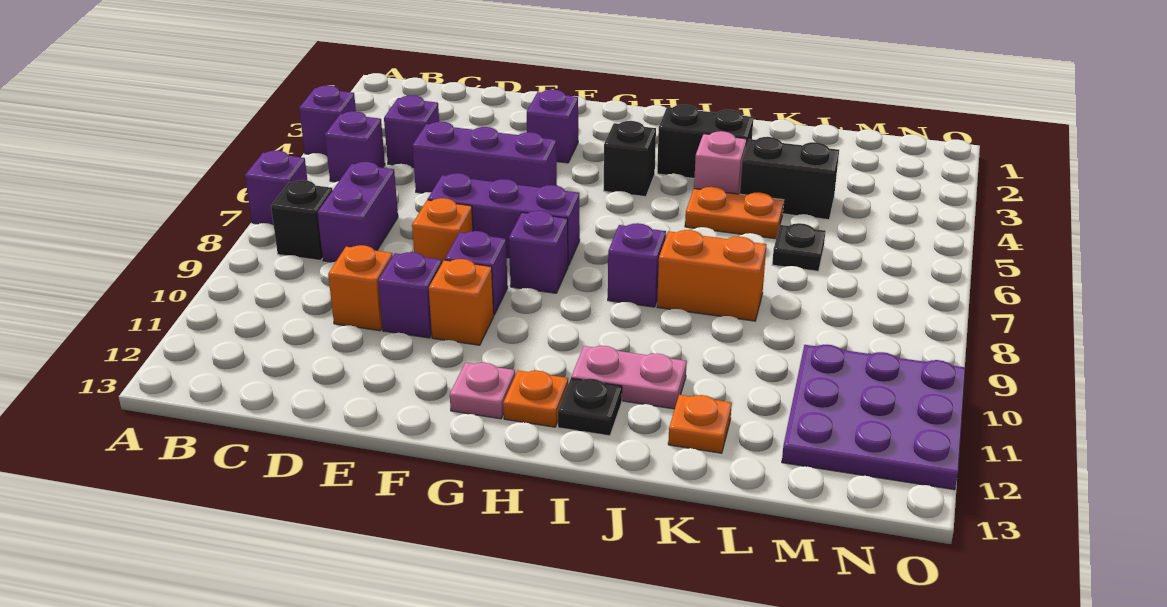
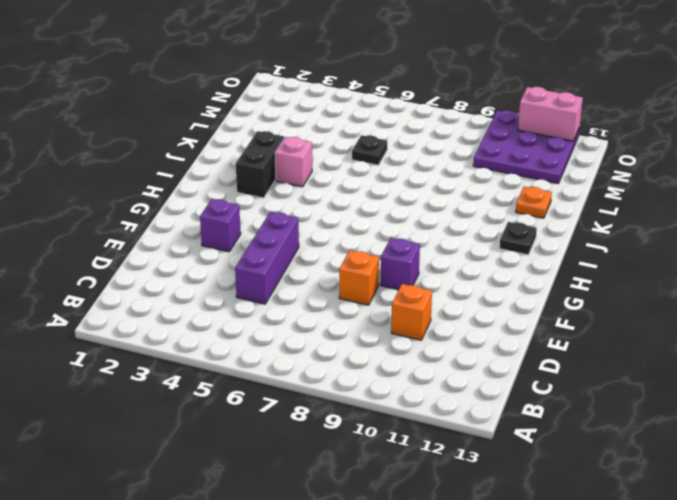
pink 1x2 brick [518,87,583,141] -> none
none -> purple 1x1 brick [299,85,356,156]
none -> purple 1x1 brick [245,151,308,225]
none -> purple 1x1 brick [325,111,385,182]

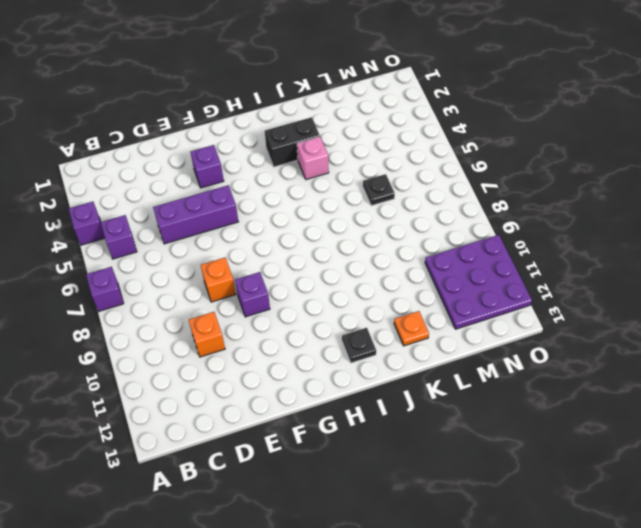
none -> black 1x1 brick [271,180,333,261]
none -> purple 1x1 brick [384,95,439,167]
none -> purple 1x2 brick [317,162,398,262]

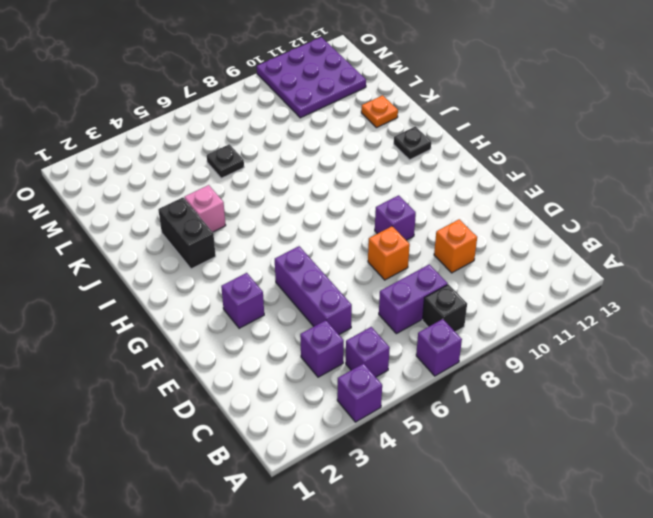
none -> purple 1x3 brick [428,173,580,266]
none -> purple 1x1 brick [378,252,442,338]
none -> orange 1x1 brick [429,259,494,345]

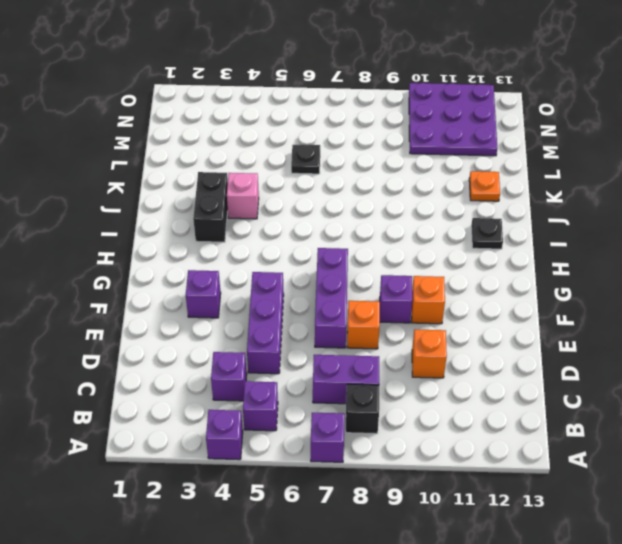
none -> purple 1x1 brick [378,252,442,338]
none -> purple 1x1 brick [509,211,568,293]
none -> pink 1x1 plate [450,363,515,419]

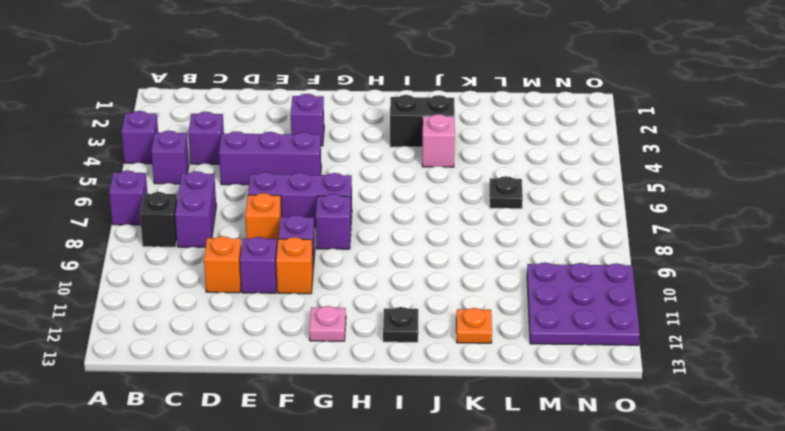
none -> black 1x1 brick [604,121,656,197]
none -> orange 1x1 plate [503,370,568,427]
none -> purple 1x1 brick [608,223,666,307]

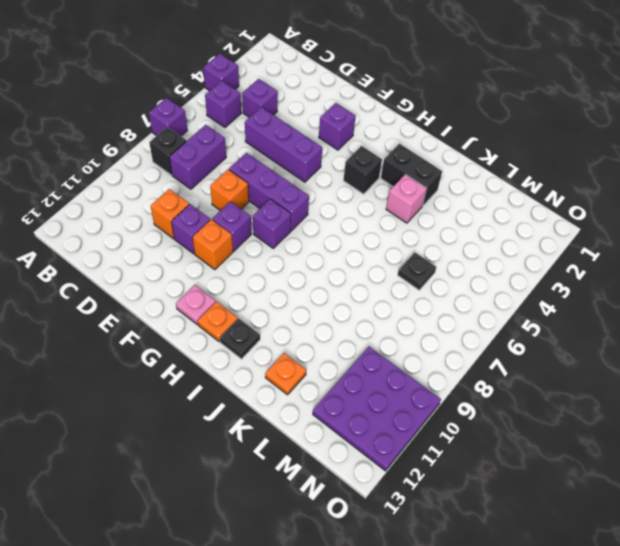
none -> purple 1x1 brick [608,223,666,307]
none -> pink 1x2 plate [571,346,687,409]
none -> orange 1x2 plate [685,187,784,239]

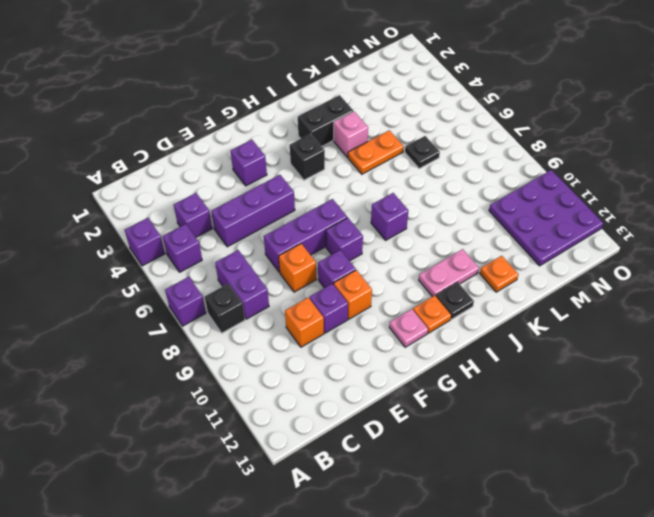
none -> orange 1x2 brick [657,230,767,321]
none -> black 1x2 brick [740,137,839,220]

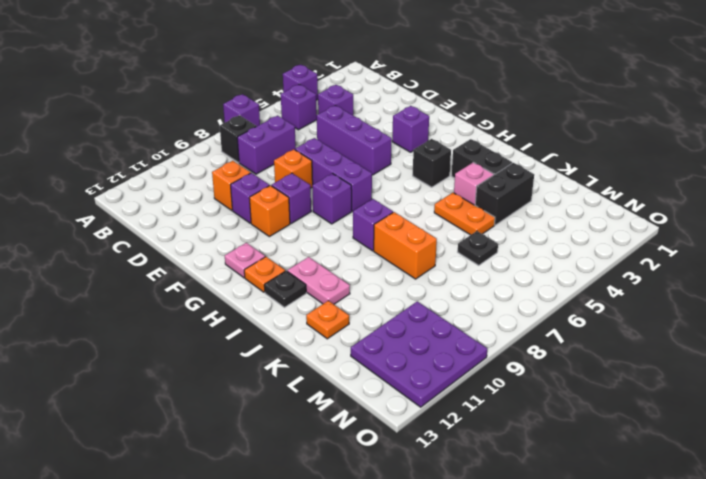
black 1x2 brick [475,163,534,225] -> black 1x2 brick turned to [740,137,839,220]

